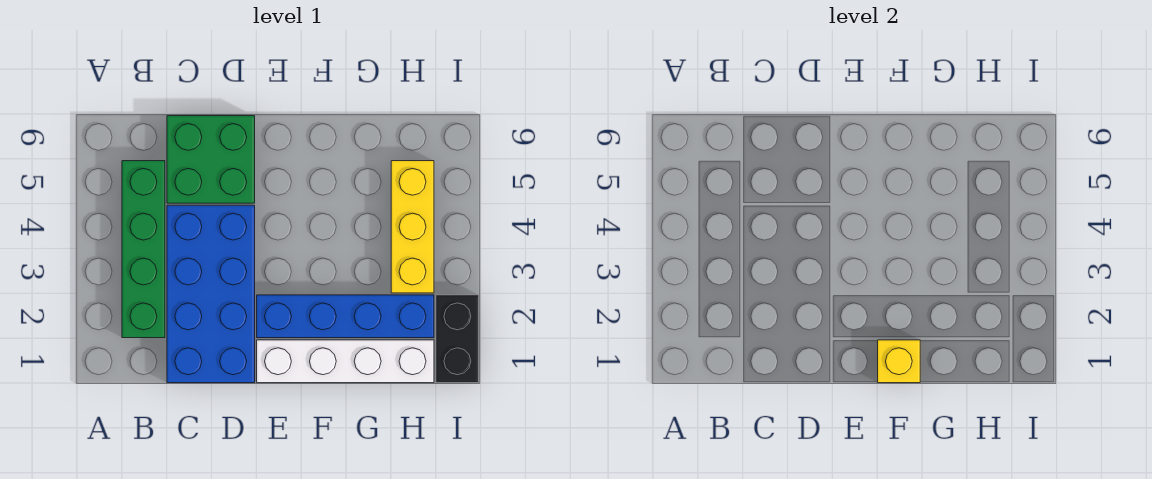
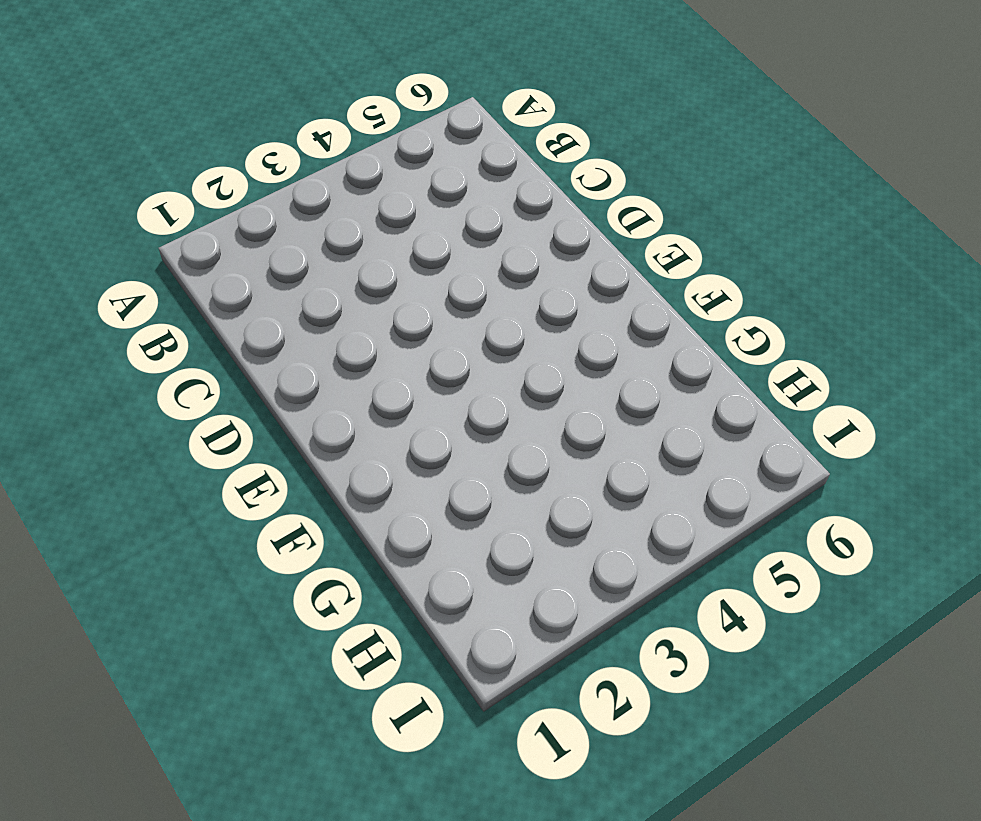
none -> green 1x4 brick [122,161,165,338]
none -> blue 2x4 brick [167,205,255,383]

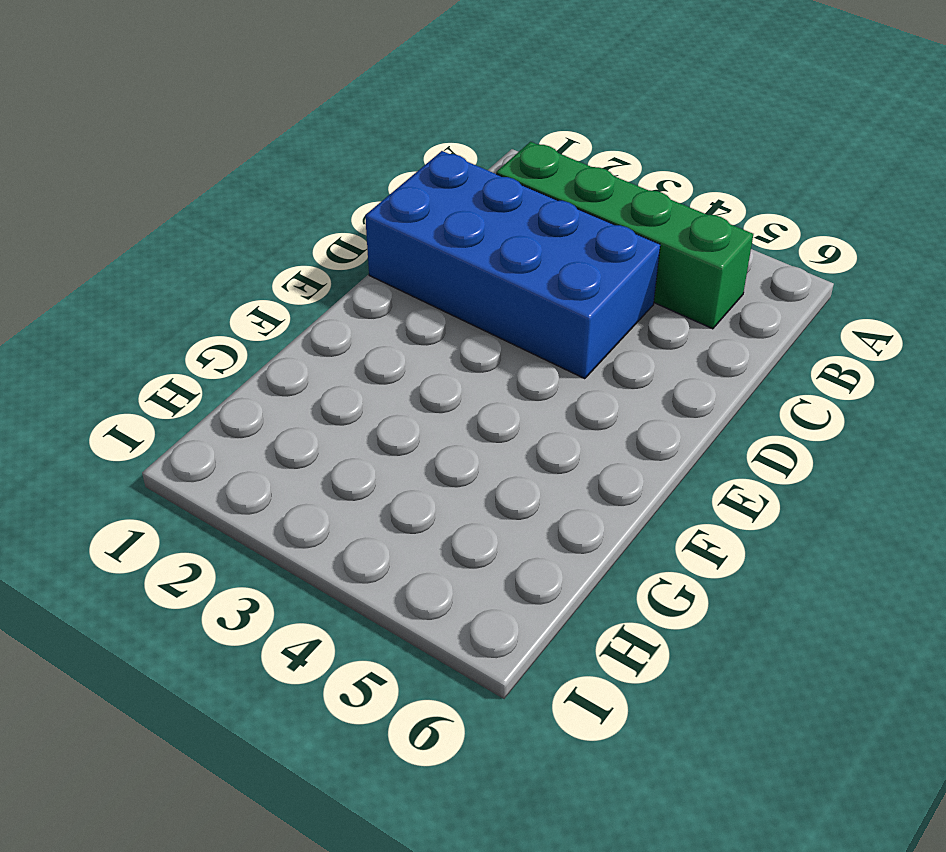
none -> green 2x2 brick [167,116,255,203]
none -> white 1x4 brick [257,340,434,383]

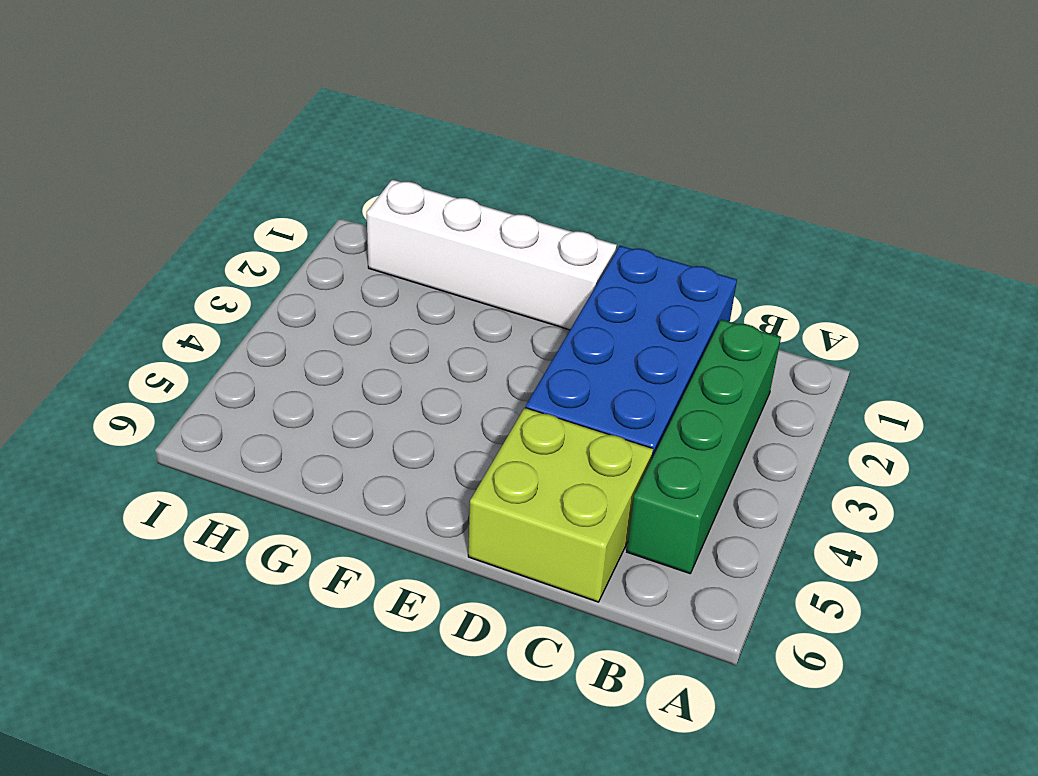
lime 2x2 brick [468,408,653,602] -> green 2x2 brick [167,116,255,203]
none -> blue 1x4 brick [257,295,434,338]
none -> yellow 1x3 brick [391,161,434,293]

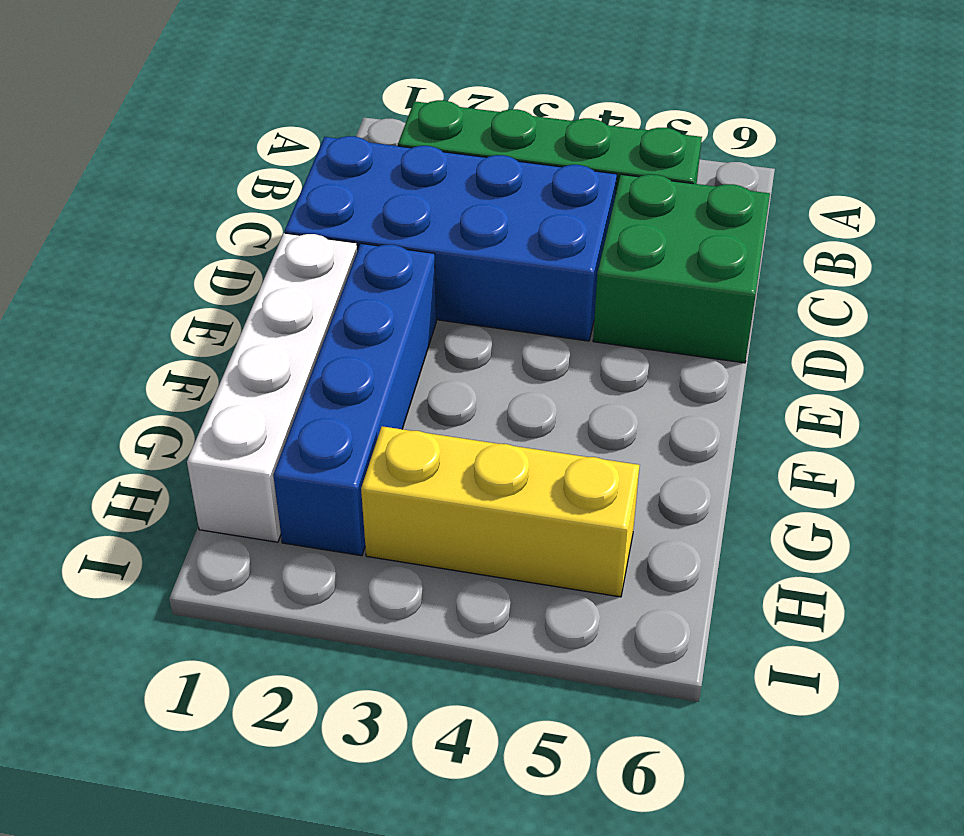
none -> black 1x2 brick [436,295,479,383]
none -> yellow 1x1 brick [878,340,920,383]

